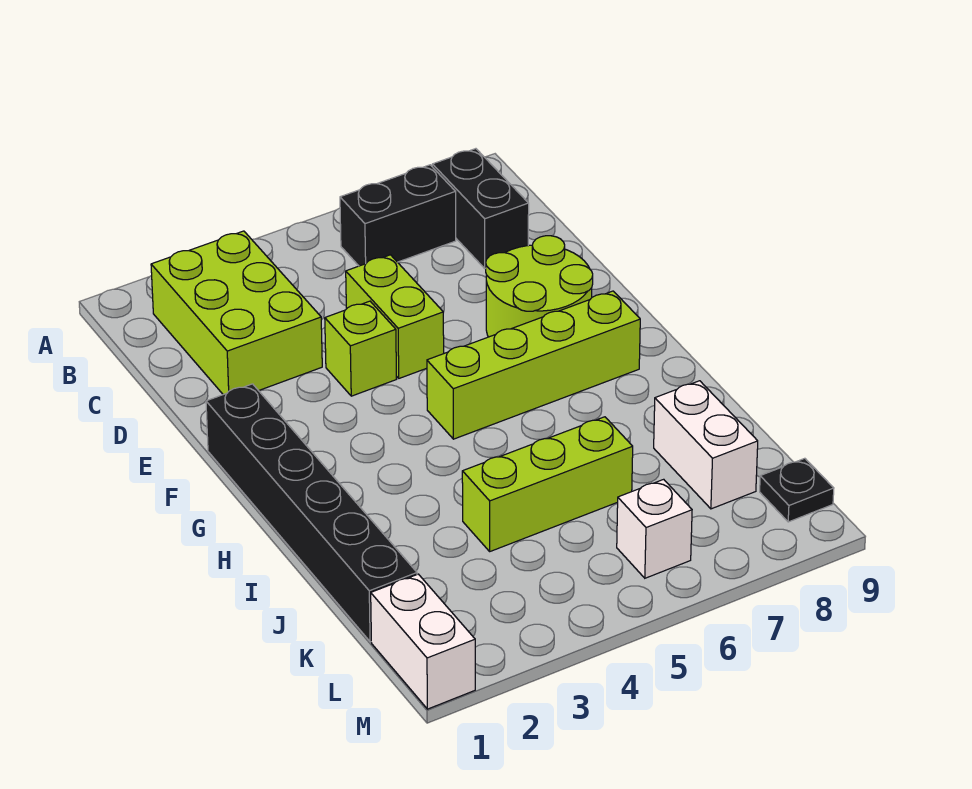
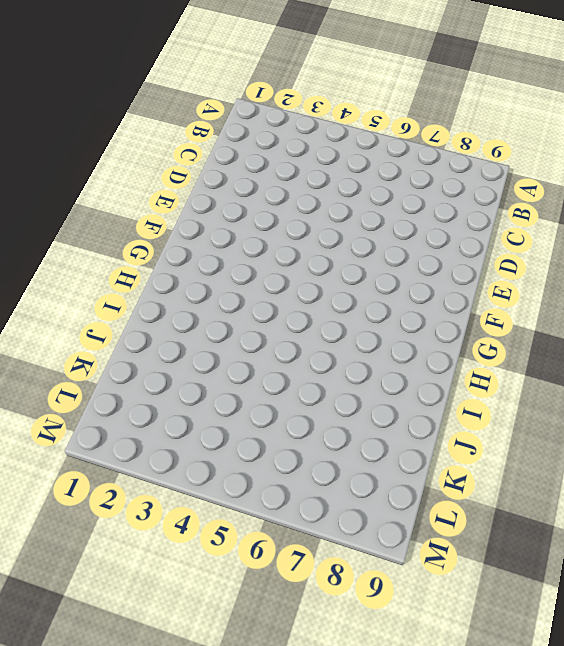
none -> lime 2x3 brick [151,231,322,395]
none -> black 1x2 brick [340,165,456,266]
none -> black 1x2 brick [432,149,529,268]

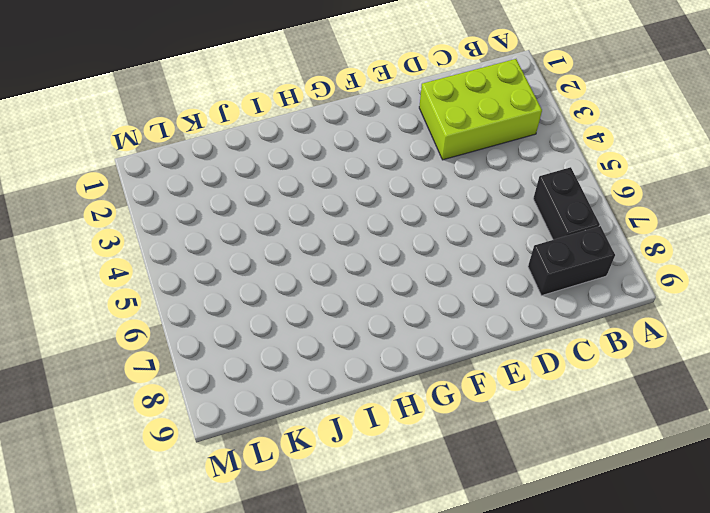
none -> lime 1x2 brick [346,255,444,378]
none -> lime 1x1 brick [325,301,396,396]
none -> lime 2x2 round brick [486,236,593,337]

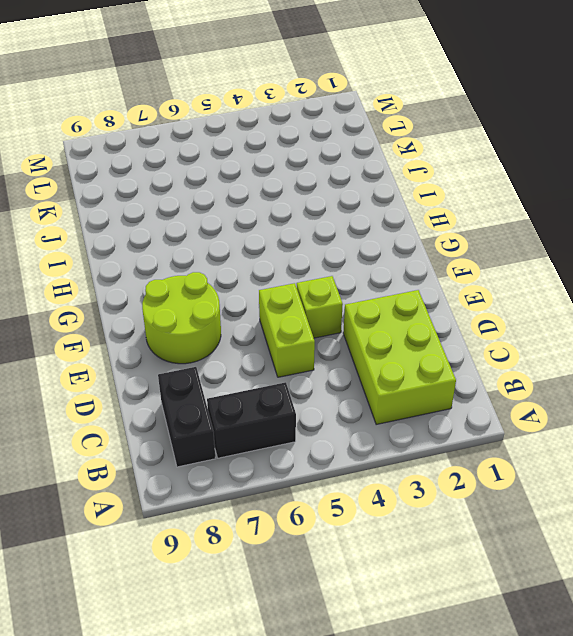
none -> black 1x6 brick [206,384,417,642]
none -> lime 1x4 brick [427,291,640,439]
none -> lime 1x3 brick [462,417,633,551]

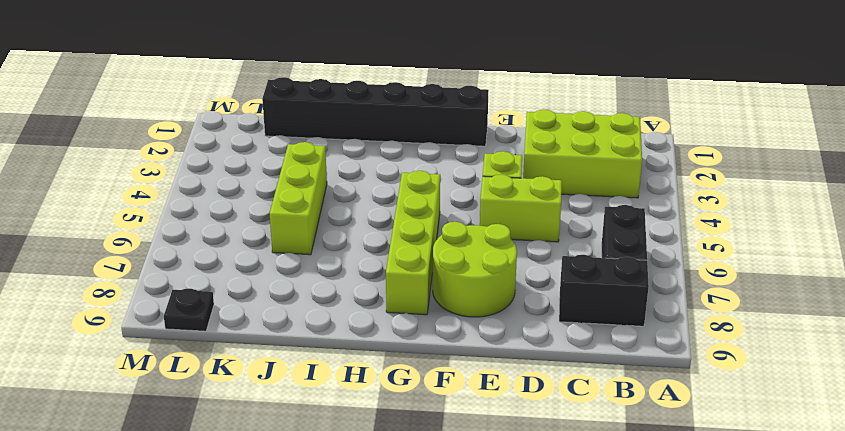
none -> white 1x2 brick [654,381,758,509]
none -> white 1x2 brick [371,574,475,709]
none -> white 1x1 brick [617,479,692,578]

